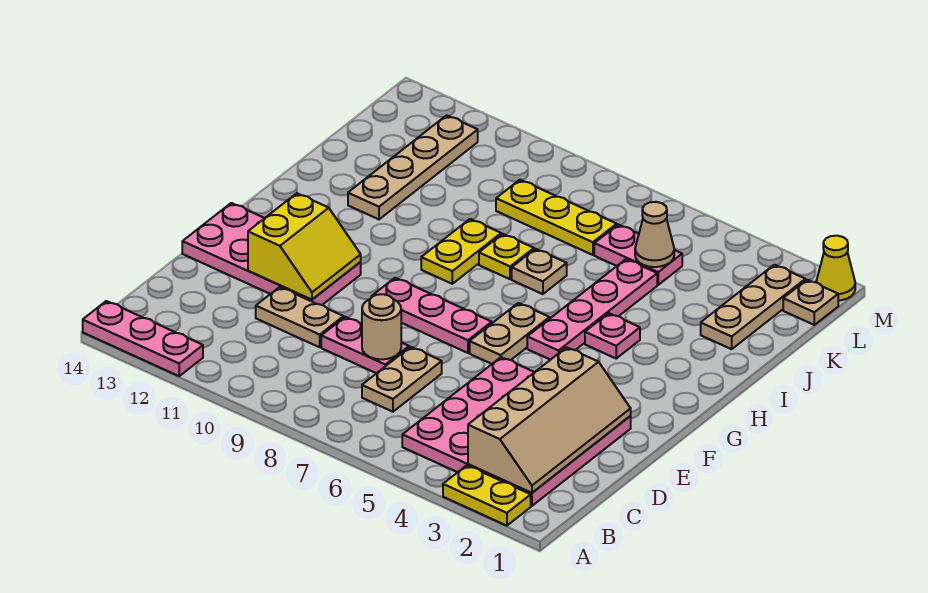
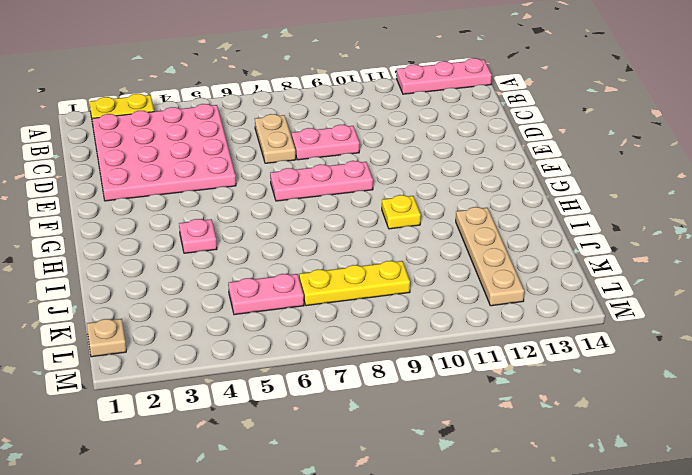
yellow 1x1 plate [382,195,421,229] -> yellow 1x1 plate moved to [479,234,534,279]
none -> tan 1x2 plate [256,287,344,347]
none -> pink 2x4 plate [182,203,361,305]
none -> tan 1x2 plate [470,303,550,364]

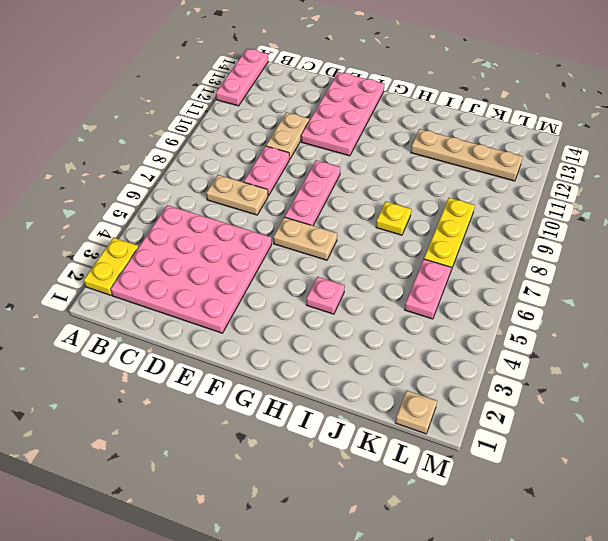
none -> pink 1x4 plate [527,259,657,360]
none -> yellow 1x2 plate [421,219,501,284]
none -> tan 1x1 plate [512,249,567,294]

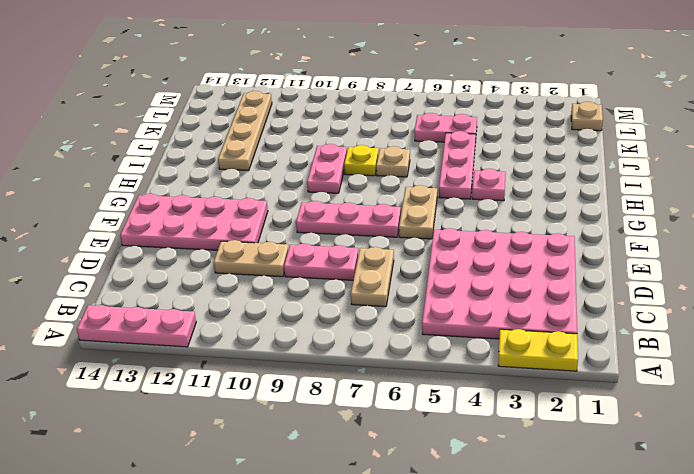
pink 1x3 plate [439,131,476,199] -> pink 1x4 plate [527,259,657,360]
pink 1x2 plate [307,144,347,193] -> yellow 1x2 plate [421,219,501,284]
none -> tan 1x3 plate [701,265,805,349]
none -> yellow 1x3 plate [496,180,617,255]
none -> yellow 1x1 cone [816,236,855,301]

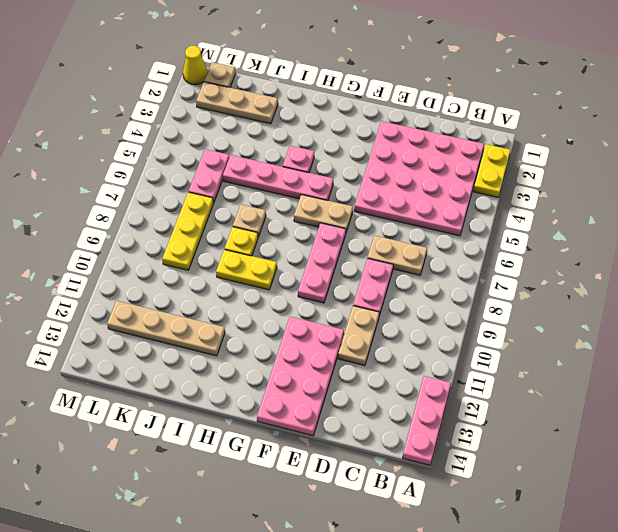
none -> tan 2x4 slope [468,347,631,493]
none -> tan 1x1 round brick [362,294,401,359]
none -> yellow 2x2 slope [248,193,361,300]

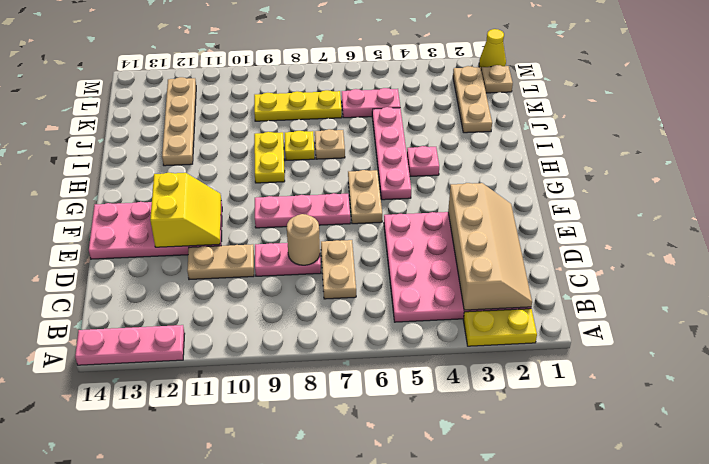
none -> tan 1x1 cone [635,202,674,267]

